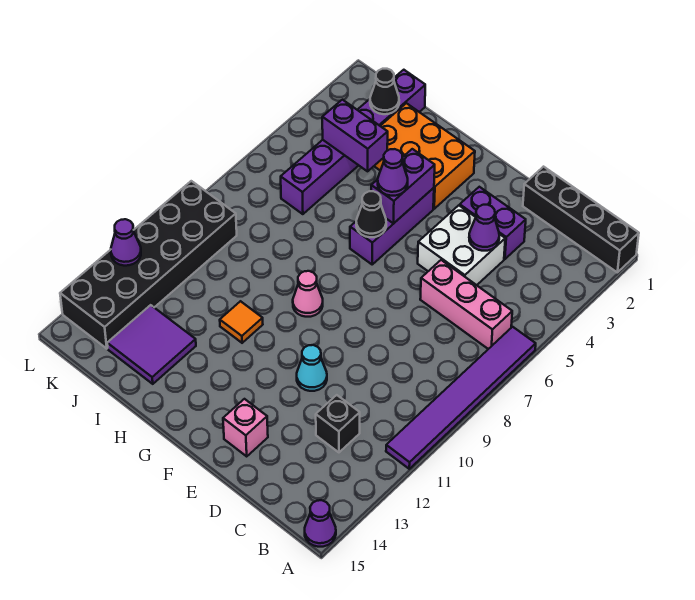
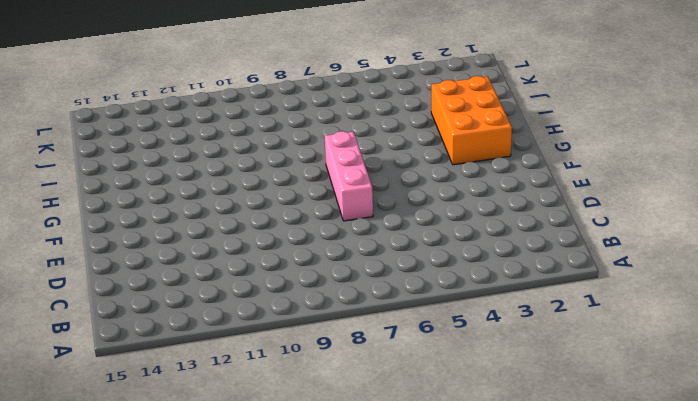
pink 1x3 brick [325,131,373,221] -> pink 1x3 brick moved to [420,260,512,349]
none -> black 1x4 brick [523,167,639,272]
none -> purple 1x6 tile [386,327,536,469]
none -> purple 1x1 cone [305,500,336,547]

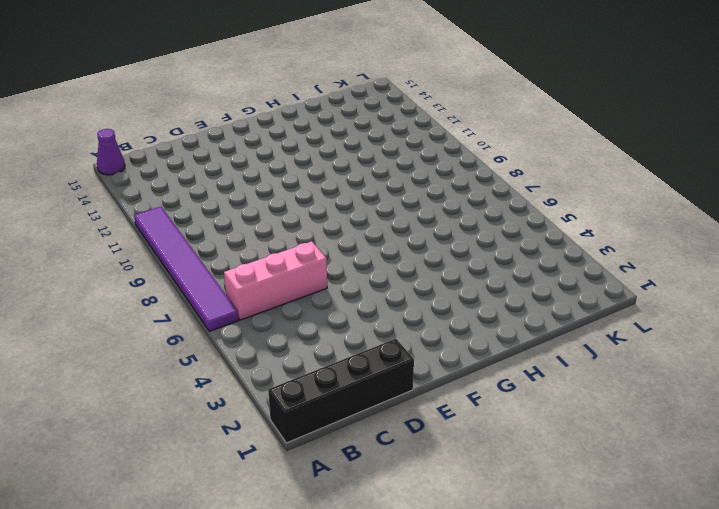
none -> black 1x1 brick [316,395,360,452]
none -> purple 1x2 brick [460,187,526,259]
none -> white 2x2 brick [418,205,505,285]

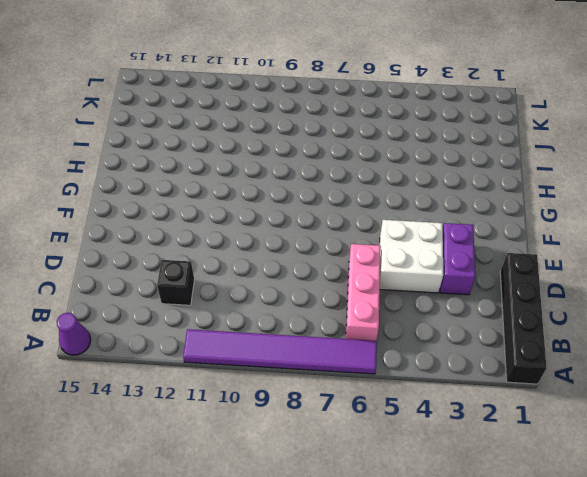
none -> cyan 1x1 cone [297,345,327,391]
none -> pink 1x1 brick [223,399,268,456]
none -> orange 2x3 brick [374,103,475,209]

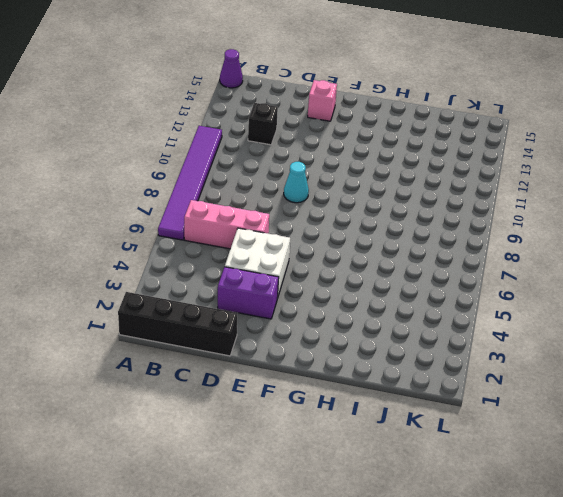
cyan 1x1 cone [284,162,309,203] -> cyan 1x1 cone moved to [297,345,327,391]
none -> orange 2x3 brick [374,103,475,209]
none -> purple 1x3 brick [350,188,434,264]
none -> pink 1x1 cone [293,271,323,317]

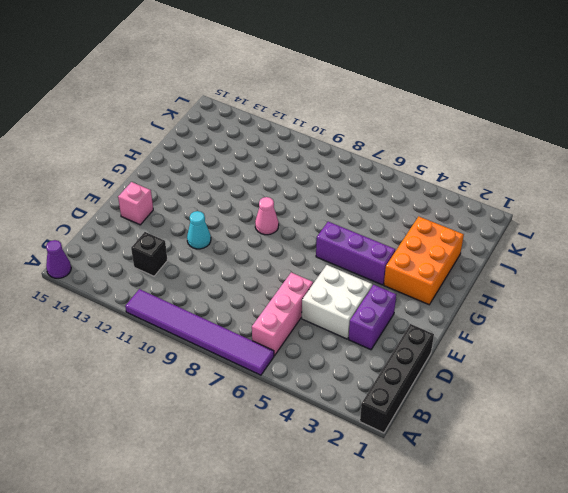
none -> orange 1x1 tile [220,301,263,343]
none -> purple 2x2 tile [107,305,196,384]
none -> purple 1x6 brick [281,70,425,214]

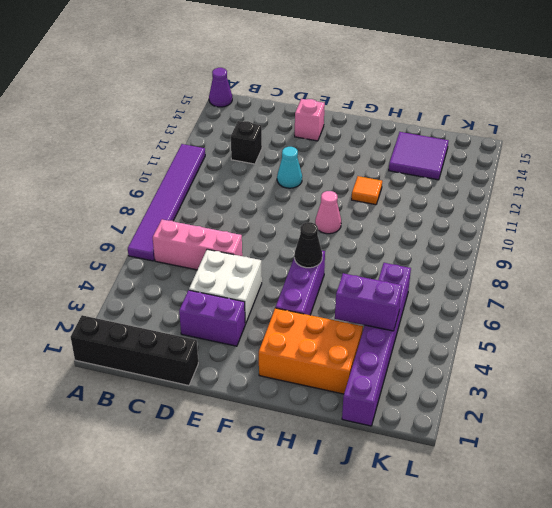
none -> black 2x6 brick [60,181,237,349]
none -> purple 1x1 cone [469,205,499,251]
none -> purple 1x2 brick [371,149,435,223]

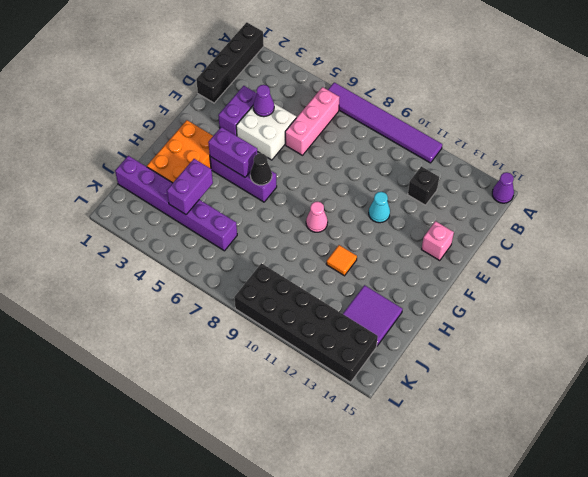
none -> black 1x1 cone [370,69,399,114]
none -> purple 1x1 cone [111,219,141,266]
none -> purple 1x1 cone [378,149,408,196]

